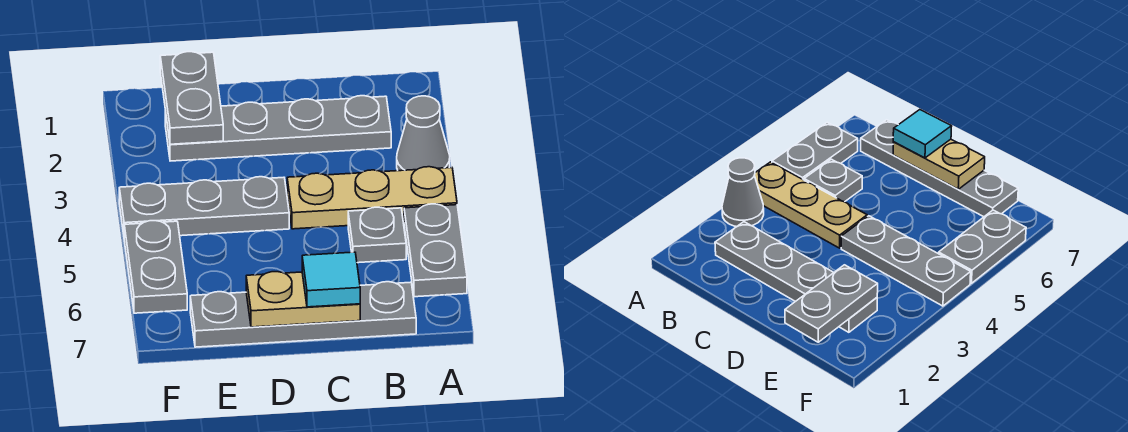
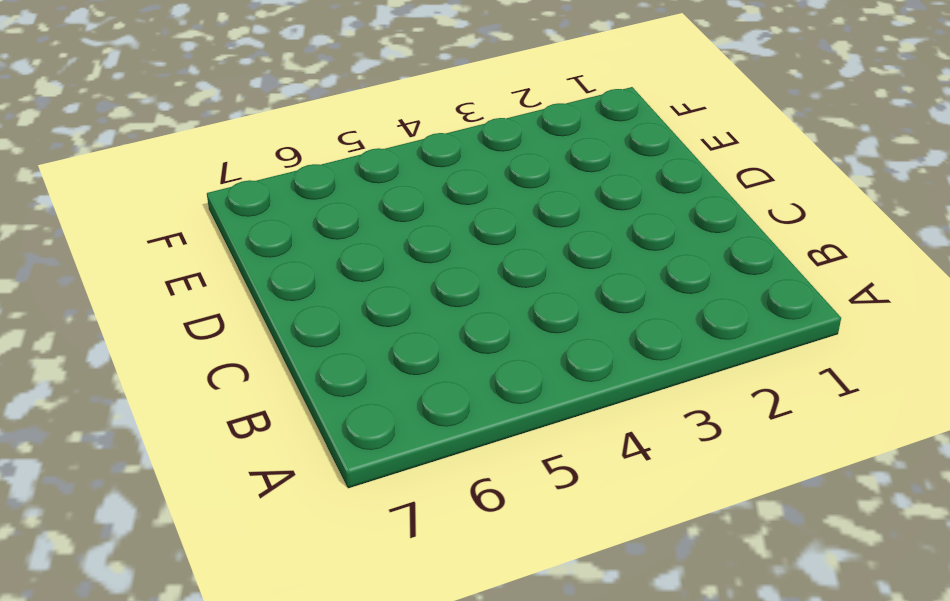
none -> grey 1x1 cone [397,96,450,171]
none -> tan 1x3 plate [287,167,457,229]

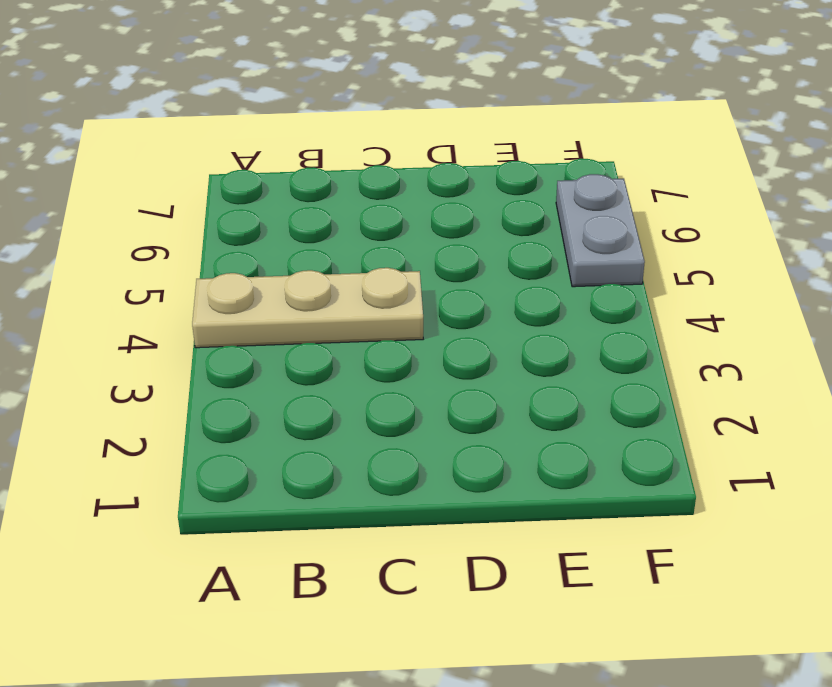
none -> grey 1x1 cone [397,96,450,171]
none -> grey 1x2 plate [404,204,467,297]

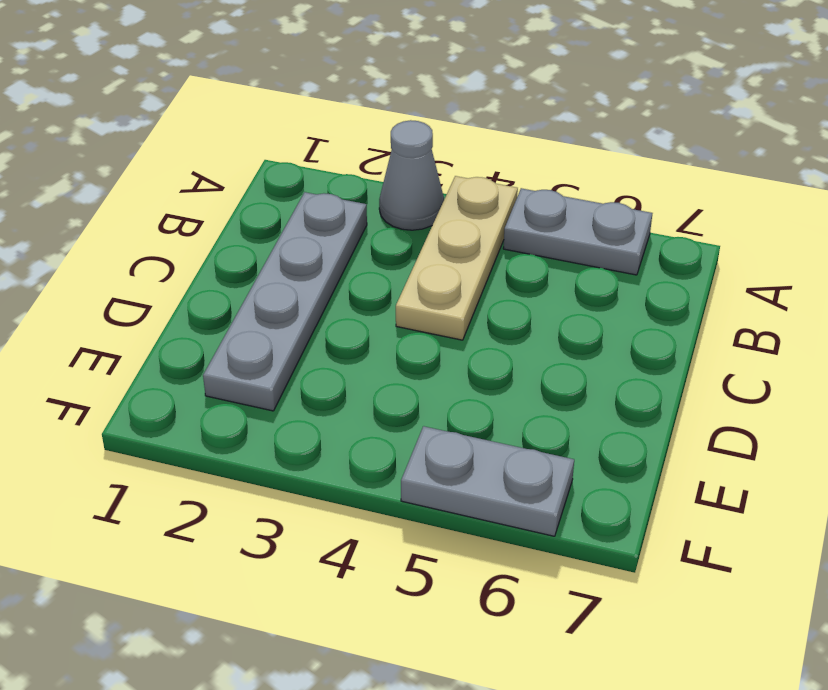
none -> grey 1x1 plate [348,207,406,263]
none -> grey 1x4 plate [190,282,416,347]

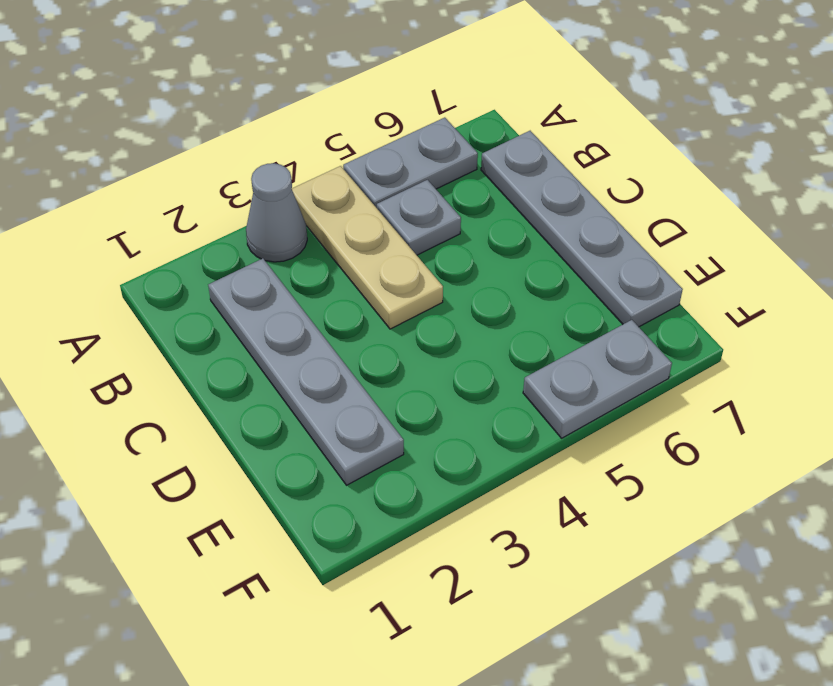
none -> grey 1x3 plate [119,177,289,236]
none -> tan 1x2 plate [246,272,360,327]

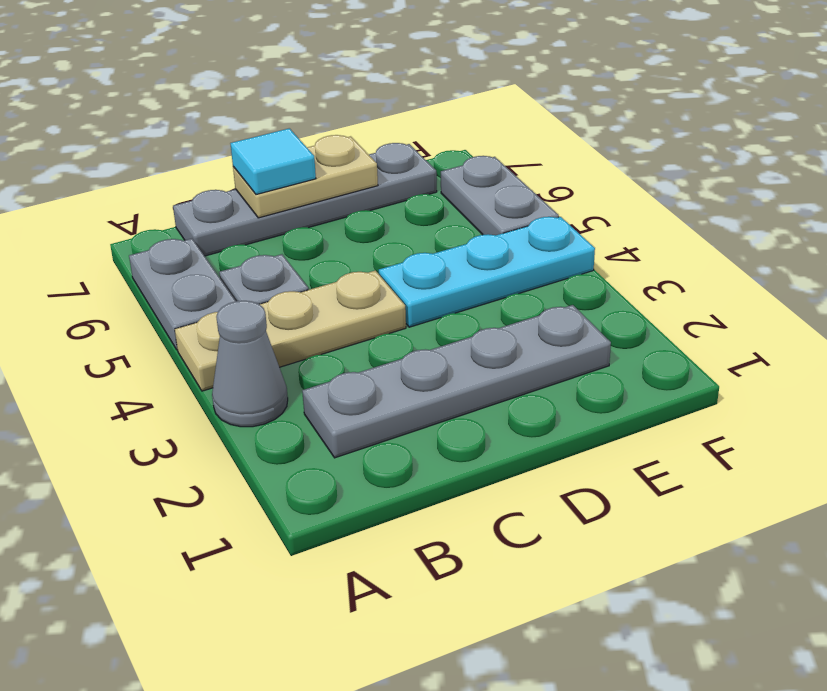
cyan 1x3 plate [379,217,595,327] -> grey 1x3 plate [119,177,289,236]
none -> grey 1x2 plate [160,52,223,144]

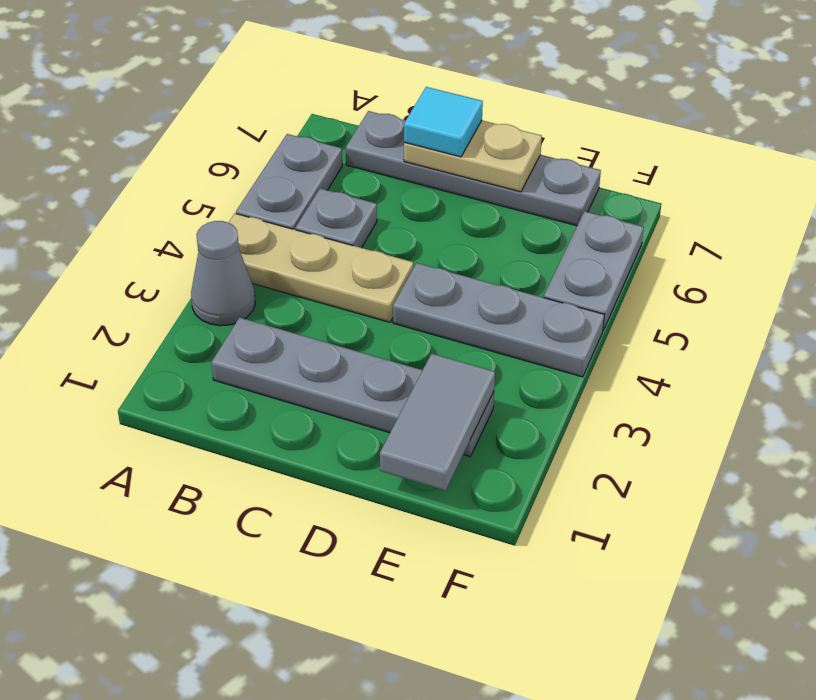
grey 1x2 tile [380,354,495,491] -> grey 1x2 plate [160,52,223,144]

